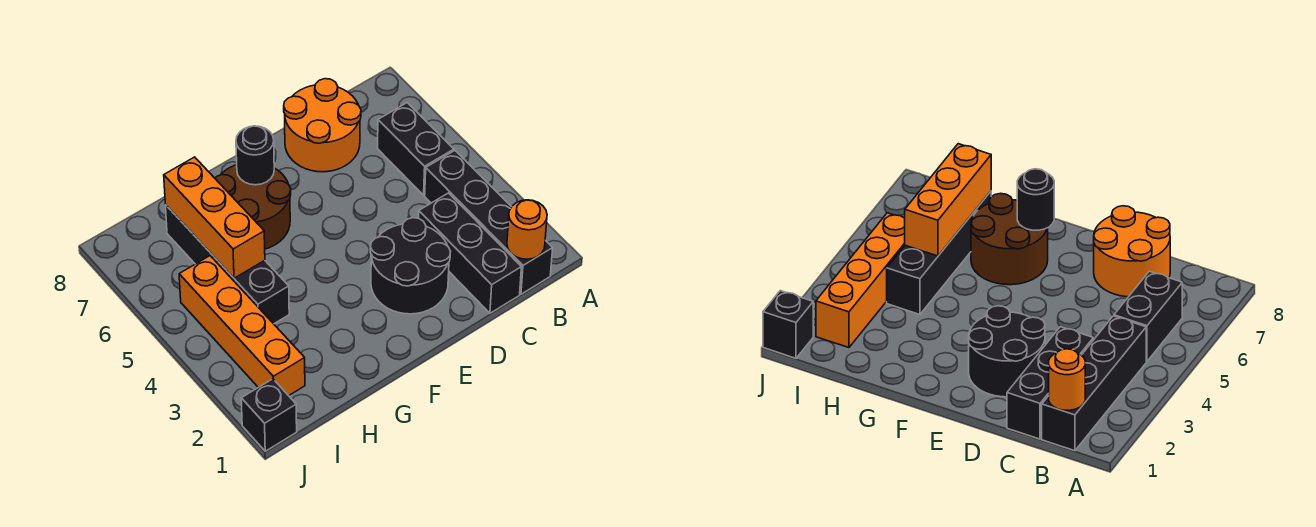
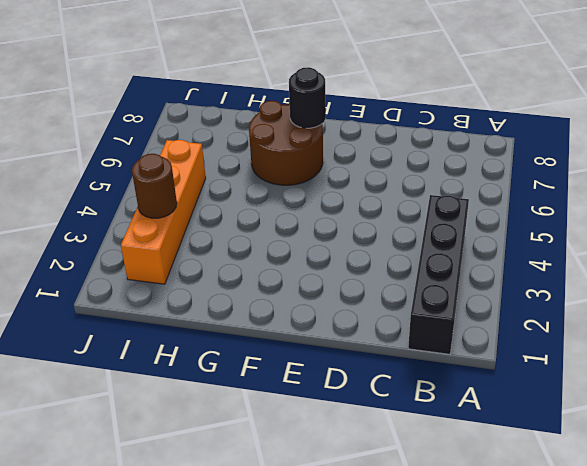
brown 1x1 round brick [132,154,177,218] -> none
none -> black 1x2 brick [378,103,454,195]
none -> black 1x3 brick [419,193,521,313]
none -> orange 2x2 round brick [284,79,361,172]

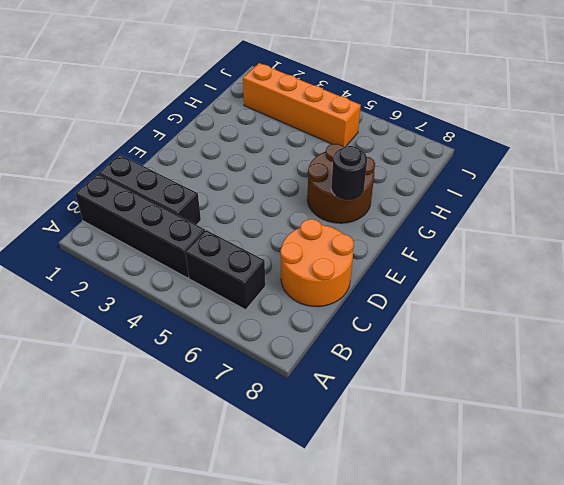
none -> black 2x2 round brick [370,218,451,314]
none -> black 1x4 brick [166,205,289,324]
none -> black 1x1 brick [241,379,297,451]

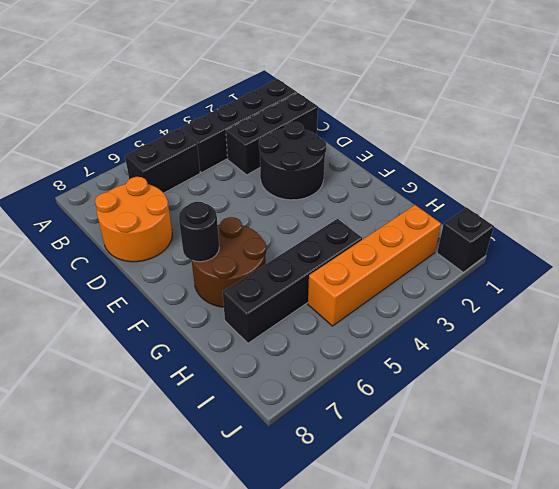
none -> orange 1x1 round brick [507,200,547,259]
none -> orange 1x3 brick [164,157,265,278]

